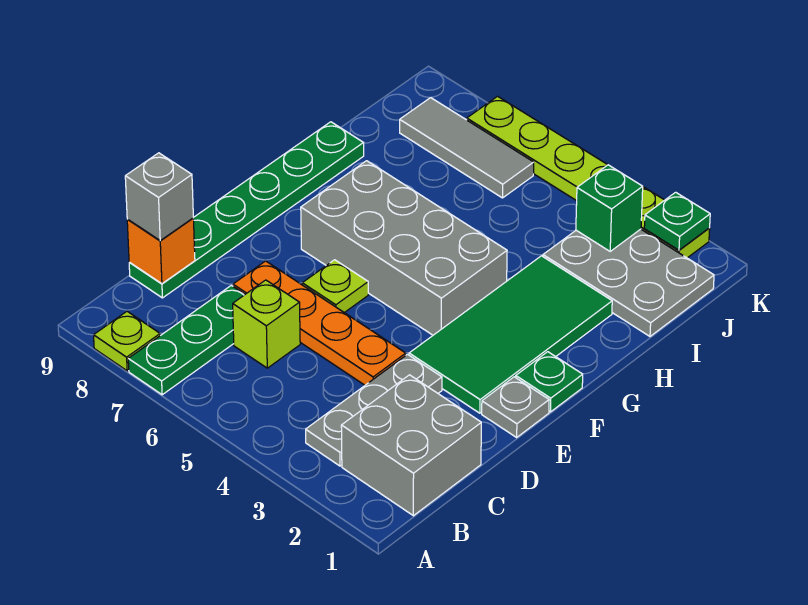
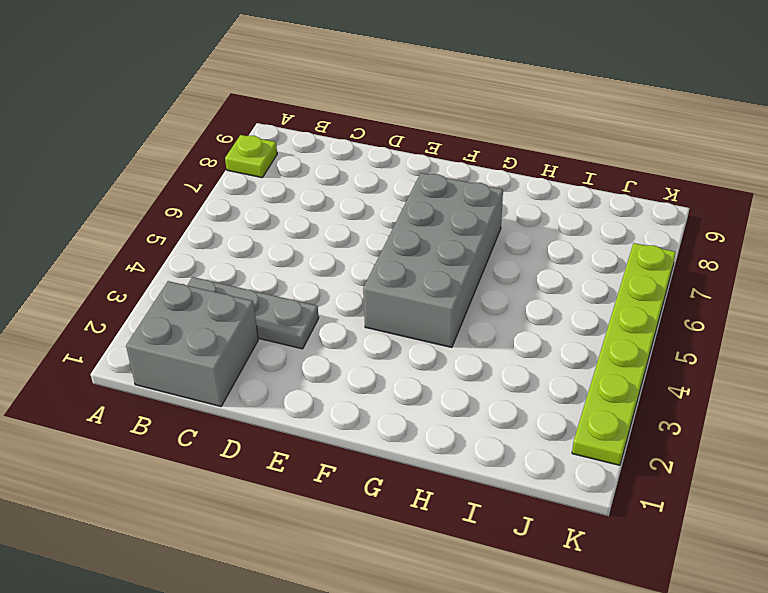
none -> green 1x3 plate [128,285,245,395]
none -> lime 1x1 brick [233,280,300,368]
none -> green 1x6 plate [129,122,364,298]

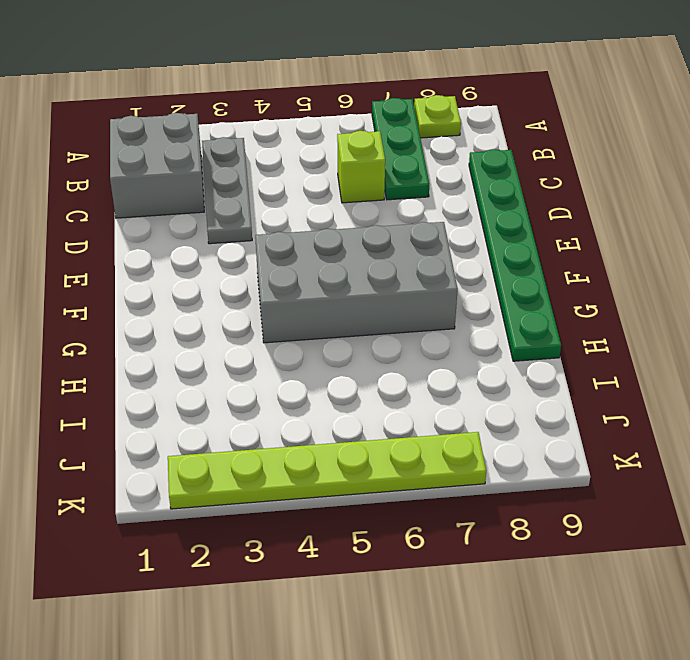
none -> orange 1x4 plate [233,261,406,385]
none -> grey 1x1 plate [482,377,549,437]
none -> green 2x4 tile [409,256,612,413]

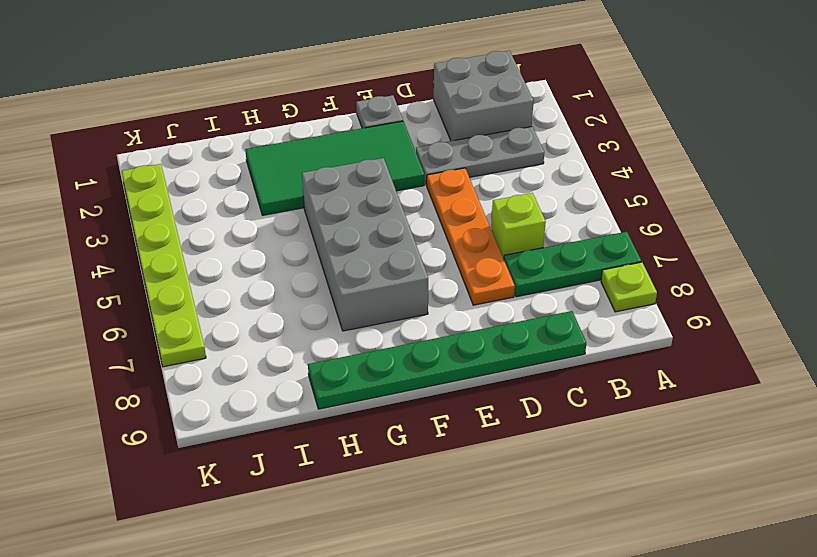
none -> lime 1x1 plate [302,260,368,313]
none -> green 1x1 plate [516,352,583,412]
none -> grey 2x3 plate [543,229,714,336]

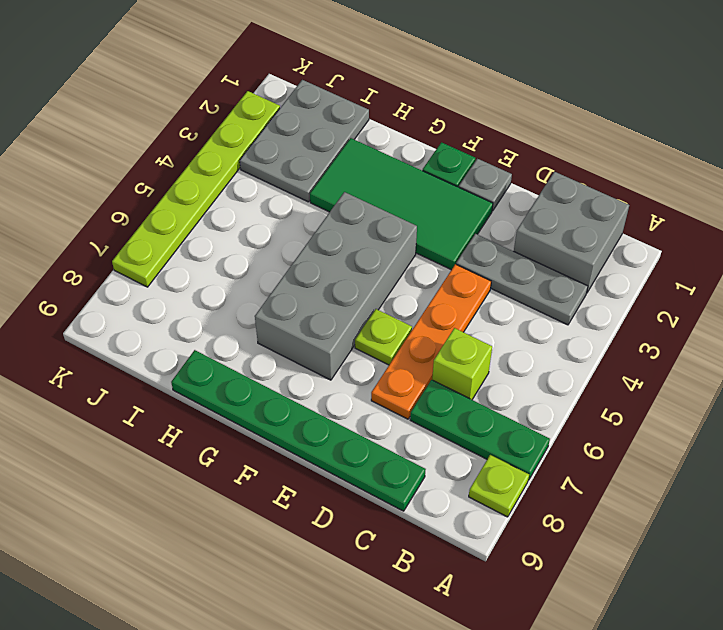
none -> grey 1x3 tile [400,98,534,198]
none -> orange 1x1 brick [127,218,195,284]
none -> green 1x1 brick [576,165,643,251]

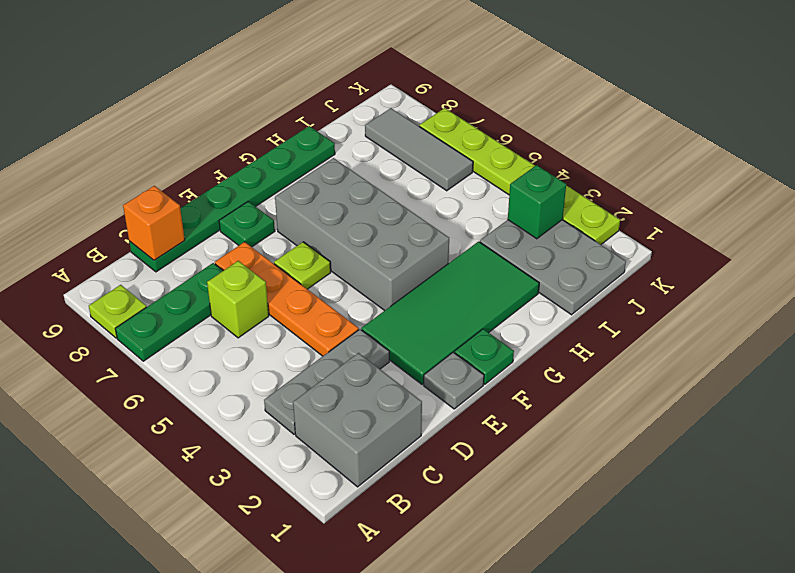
green 1x1 plate [219,201,275,247] -> green 1x1 plate moved to [644,192,710,250]
none -> grey 1x1 brick [125,153,193,240]

